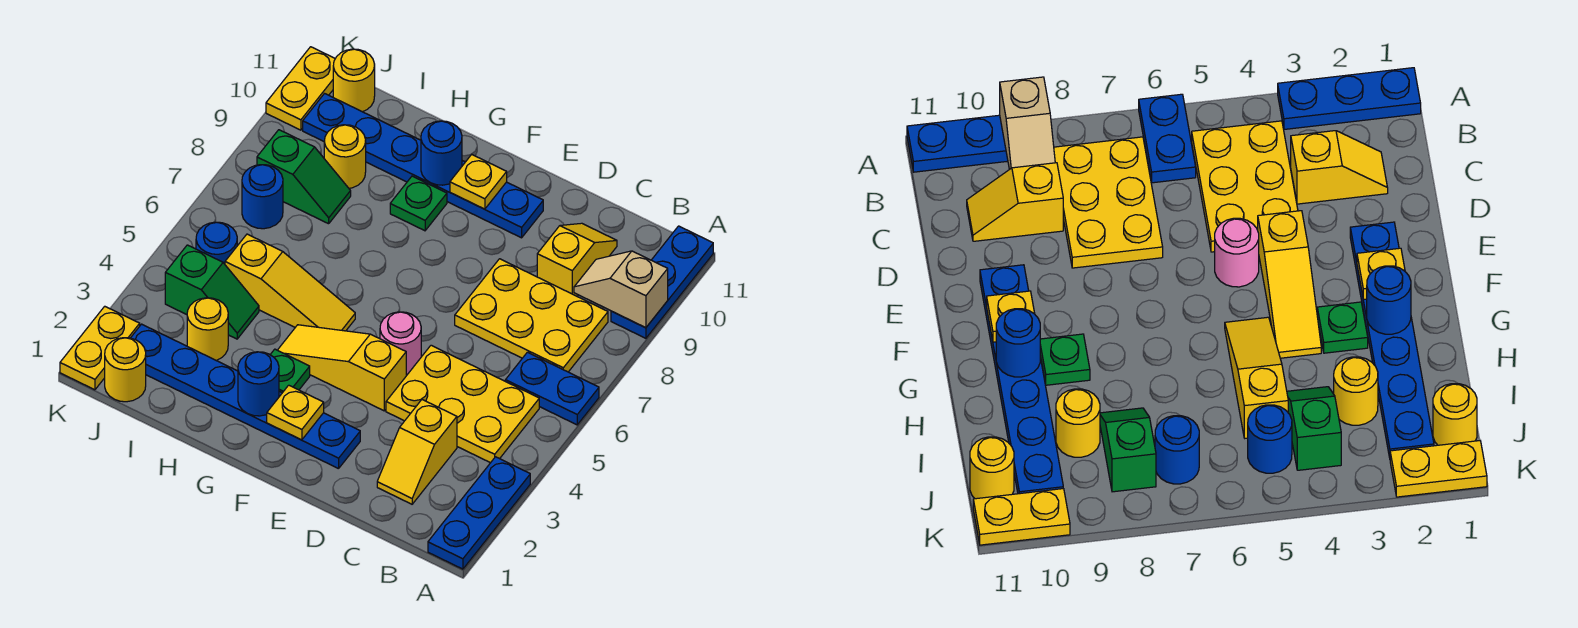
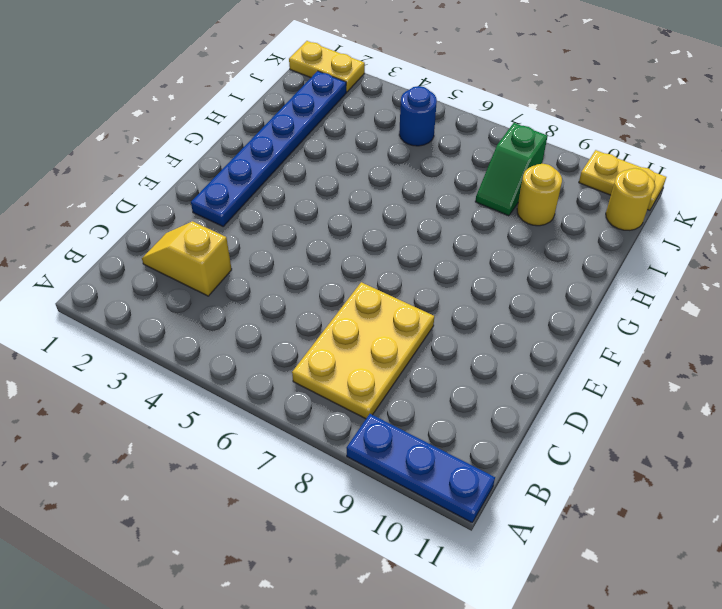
none -> blue 1x3 plate [428,457,530,569]
none -> blue 1x2 plate [505,352,599,425]
none -> yellow 2x3 plate [386,345,539,463]

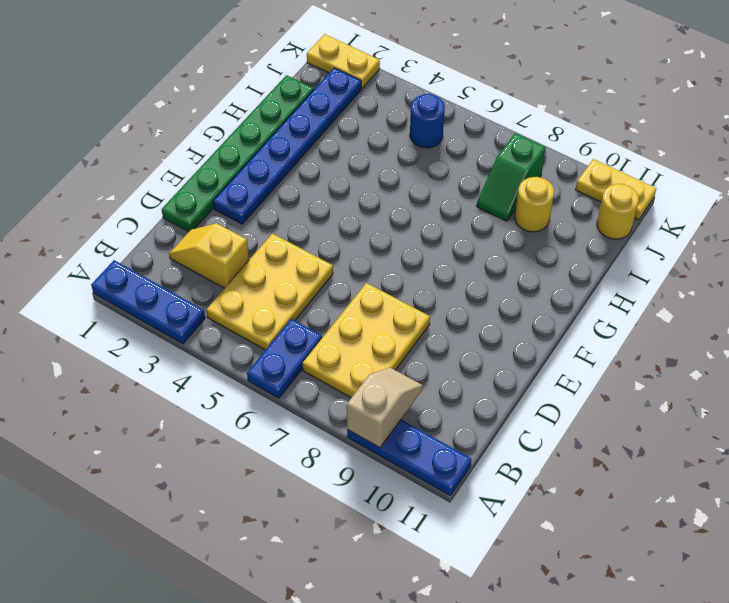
green 1x6 plate [162,75,314,232] -> none
none -> yellow 1x2 slope [537,223,617,296]
none -> yellow 1x3 slope [278,325,406,411]
none -> pink 1x1 round brick [380,312,421,375]

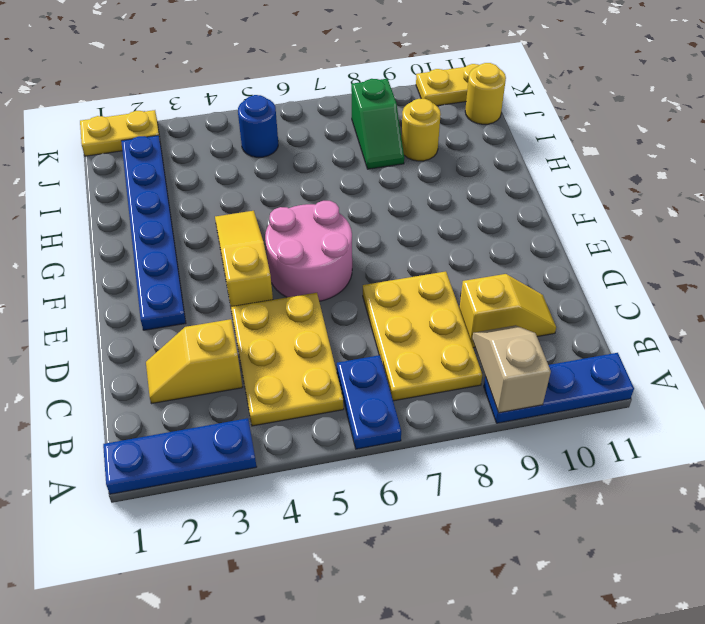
pink 2x2 round brick [265,201,352,301] -> pink 1x1 round brick [380,312,421,375]
none -> blue 1x6 plate [303,94,543,238]
none -> green 1x1 plate [270,349,310,393]
none -> yellow 1x3 slope [225,234,355,331]

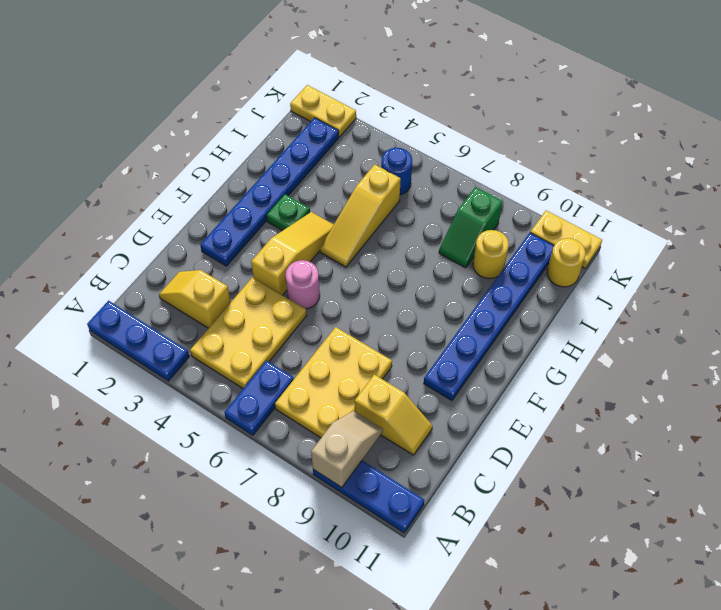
none -> green 1x1 plate [390,176,447,231]
none -> yellow 1x1 round brick [187,298,228,361]
none -> green 1x2 slope [165,245,259,339]

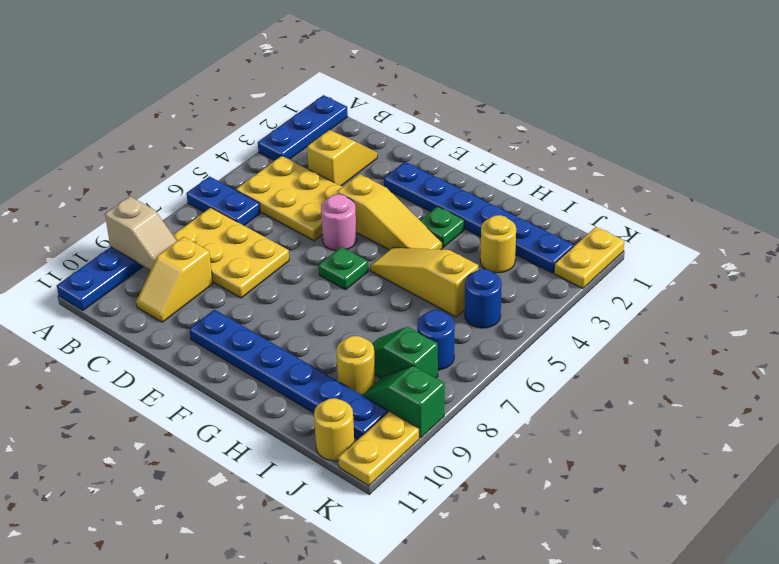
green 1x1 plate [319,247,368,290] -> green 1x1 plate moved to [390,176,447,231]
green 1x2 slope [363,366,445,438] -> green 1x2 slope moved to [165,245,259,339]
none -> yellow 1x1 round brick [105,338,146,402]
none -> yellow 1x1 plate [267,385,324,440]
none -> yellow 1x1 plate [450,155,507,209]

